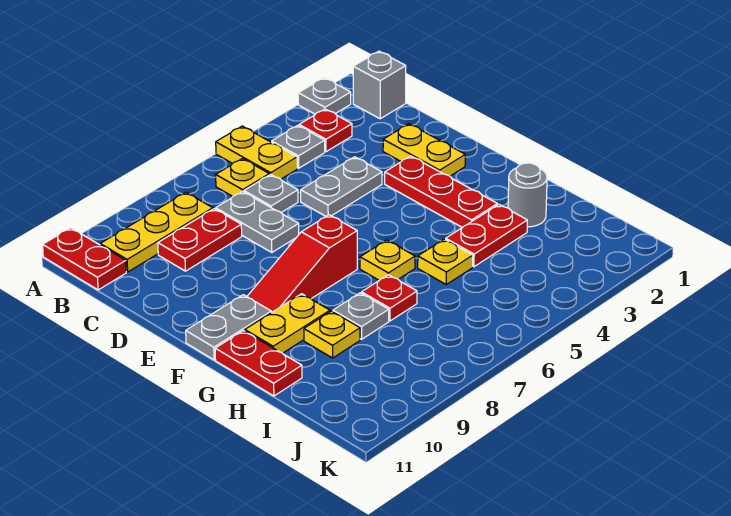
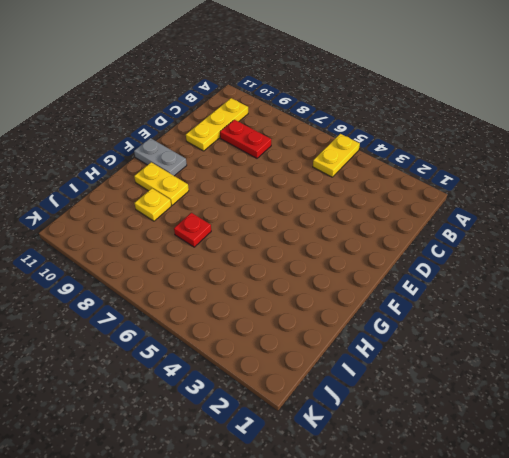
yellow 1x3 plate [186,98,248,151] -> yellow 1x3 plate turned to [100,192,213,272]
none -> grey 1x1 plate [298,78,351,114]
none -> red 1x2 plate [43,228,126,290]
none -> grey 1x1 brick [353,51,406,119]

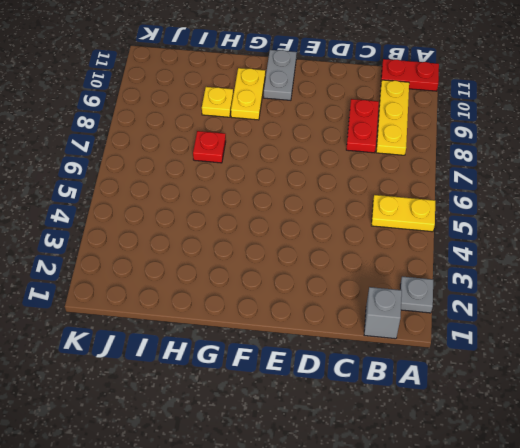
none -> red 1x1 plate [299,109,352,152]
none -> grey 1x1 plate [272,125,325,168]
none -> yellow 1x1 plate [216,159,269,196]

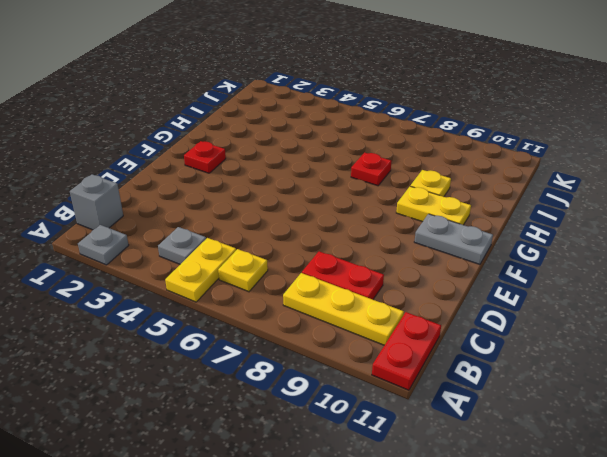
red 1x1 plate [184,141,226,173] -> red 1x1 plate moved to [299,109,352,152]
none -> grey 1x1 plate [244,175,298,212]
none -> grey 1x2 plate [216,191,299,253]
none -> yellow 1x2 plate [383,124,465,176]

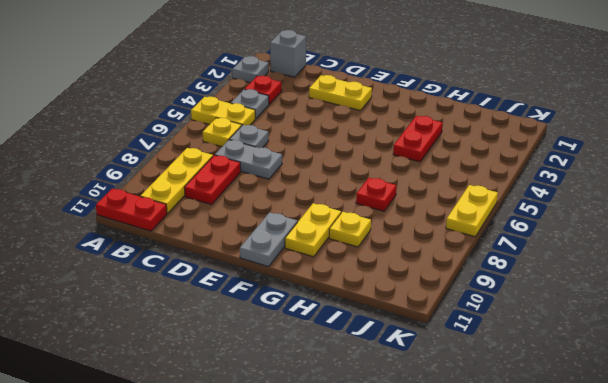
yellow 1x2 plate [446,185,498,237] -> none
none -> grey 1x2 plate [301,157,382,216]
none -> red 1x3 plate [385,156,497,228]
none -> red 1x3 slope [247,215,357,313]

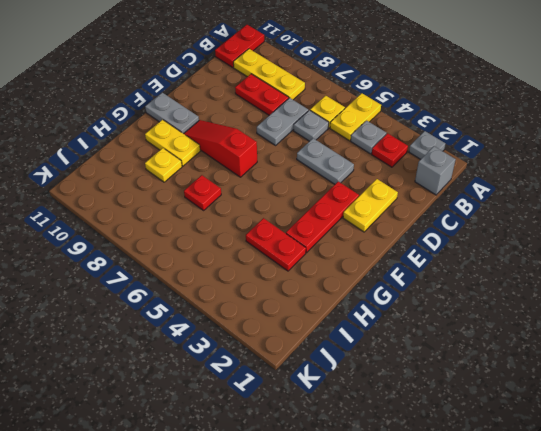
none -> yellow 1x1 plate [360,240,415,280]
none -> red 1x2 plate [215,331,302,396]
none -> grey 1x1 round brick [508,163,547,227]

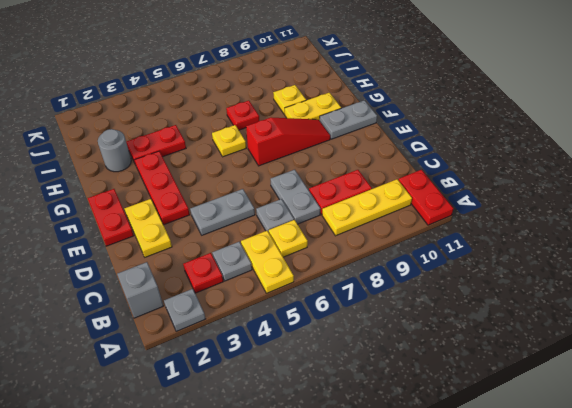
red 1x2 plate [88,189,134,246] -> red 1x2 plate moved to [215,331,302,396]
none -> yellow 1x1 plate [418,239,473,284]
none -> grey 1x1 plate [333,293,389,339]

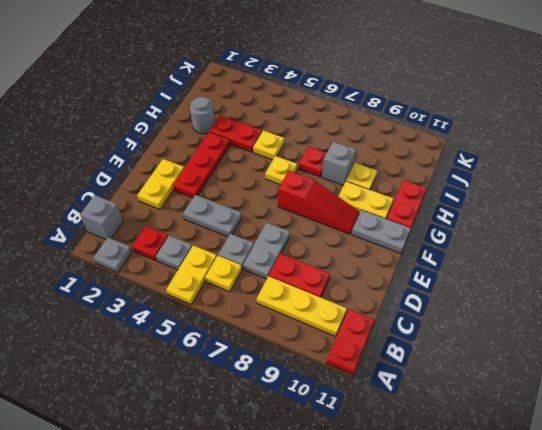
grey 1x1 brick [322,142,356,185] -> grey 1x1 plate [333,293,389,339]

